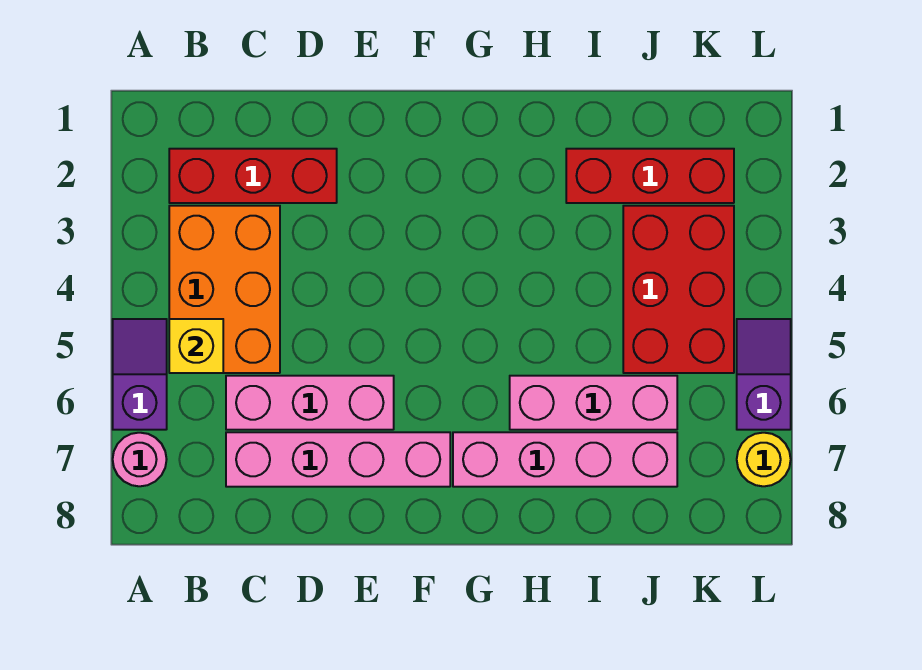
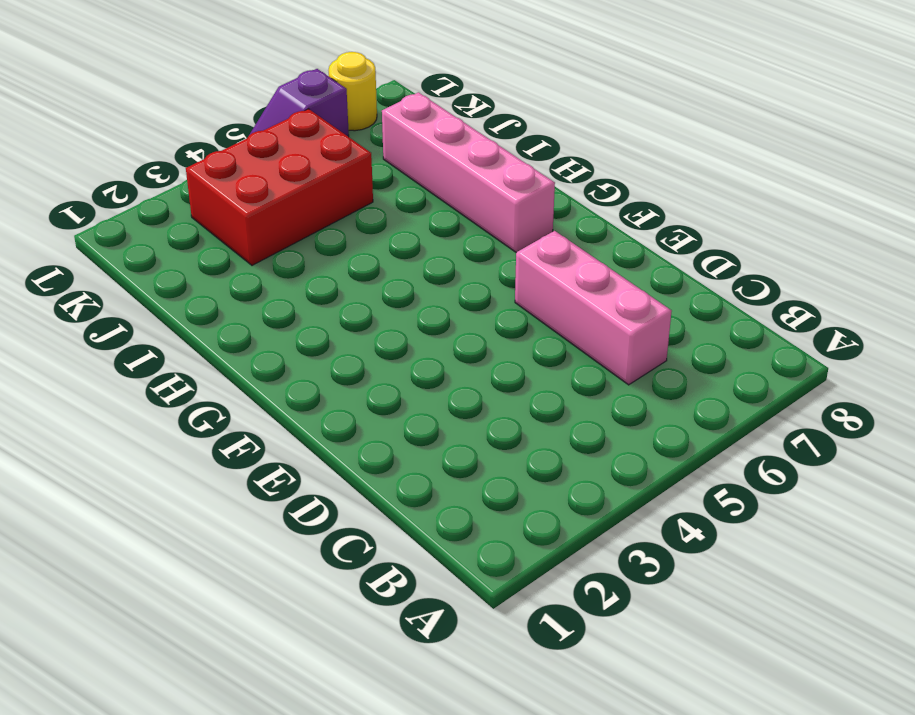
none -> purple 1x2 slope [113,319,167,430]
none -> pink 1x1 round brick [113,433,167,486]
none -> red 1x3 brick [169,149,337,203]

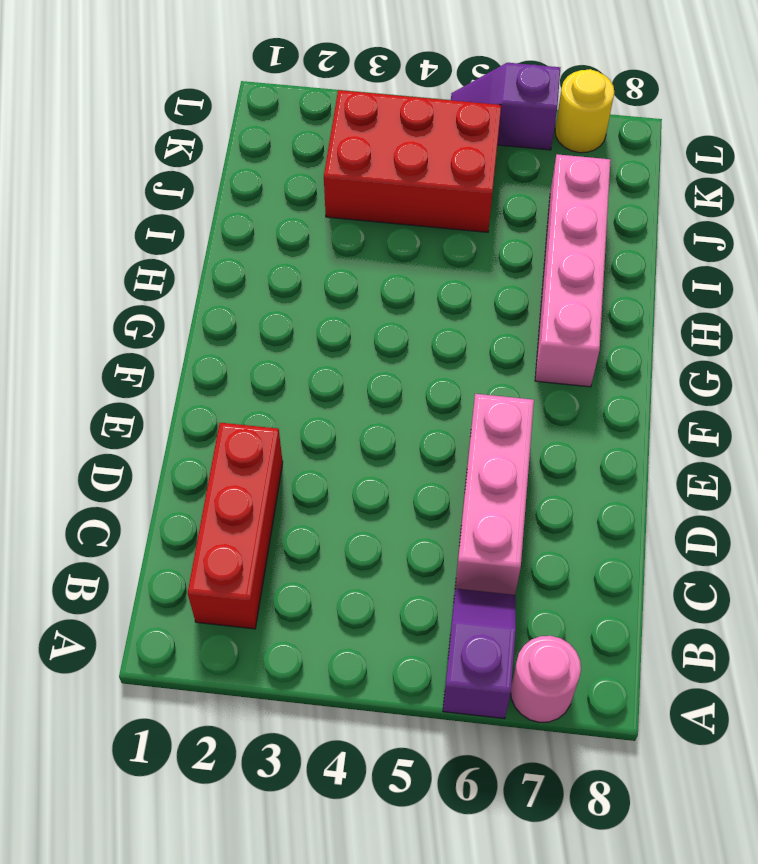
purple 1x2 slope [443,588,516,719] -> purple 1x2 slope turned to [113,319,167,430]
none -> orange 2x3 brick [169,206,280,373]
none -> pink 1x4 brick [226,432,450,487]
none -> pink 1x3 brick [510,376,677,430]

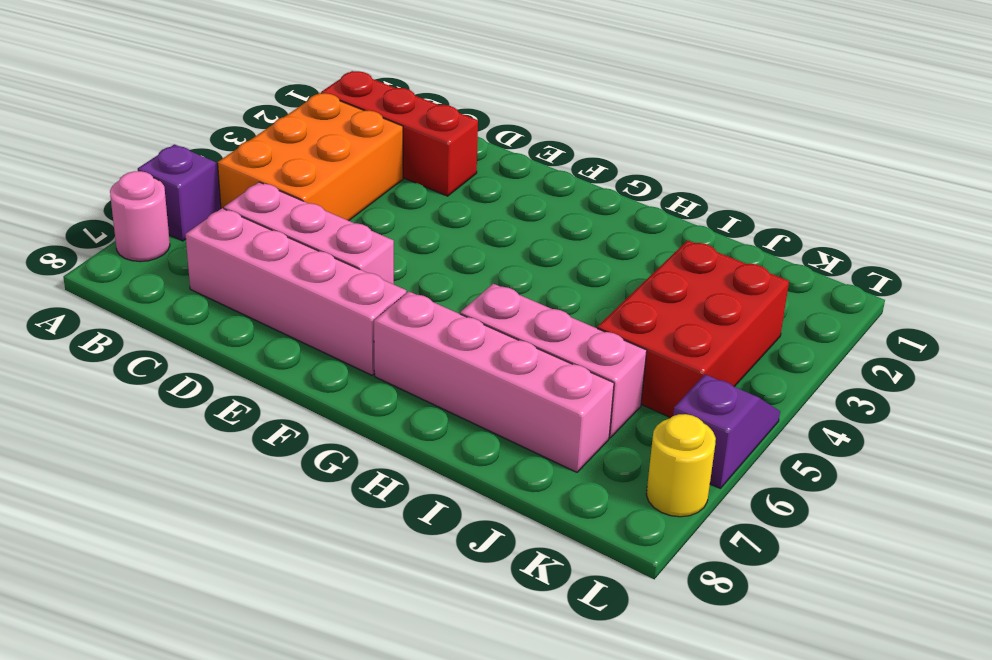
none -> red 1x3 brick [566,149,734,203]
none -> yellow 1x1 brick [169,319,223,373]

